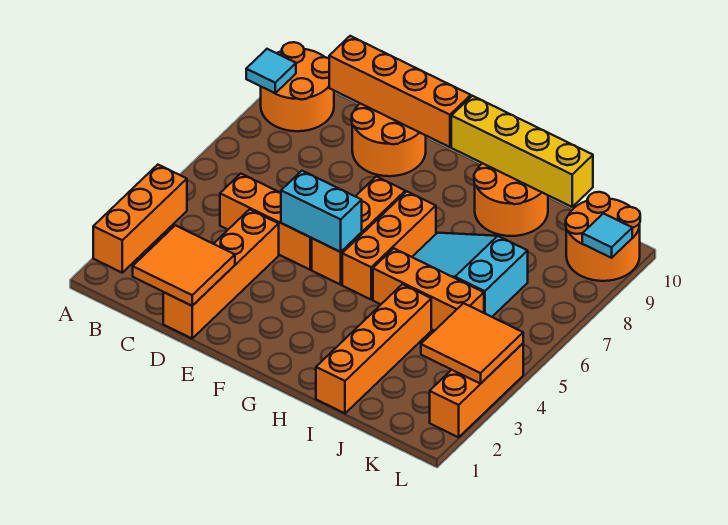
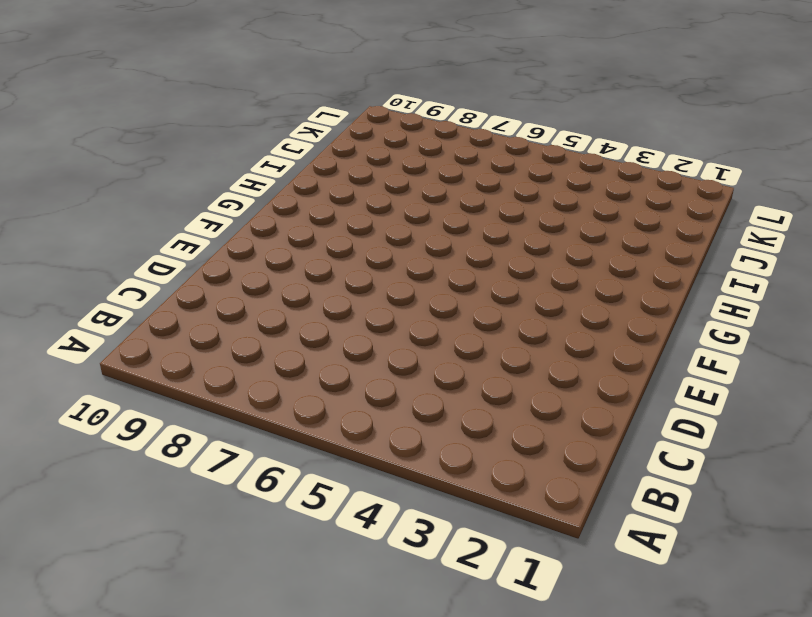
none -> orange 1x3 brick [93,165,187,273]
none -> orange 2x2 round brick [261,42,334,131]
none -> orange 1x3 brick [220,174,312,270]

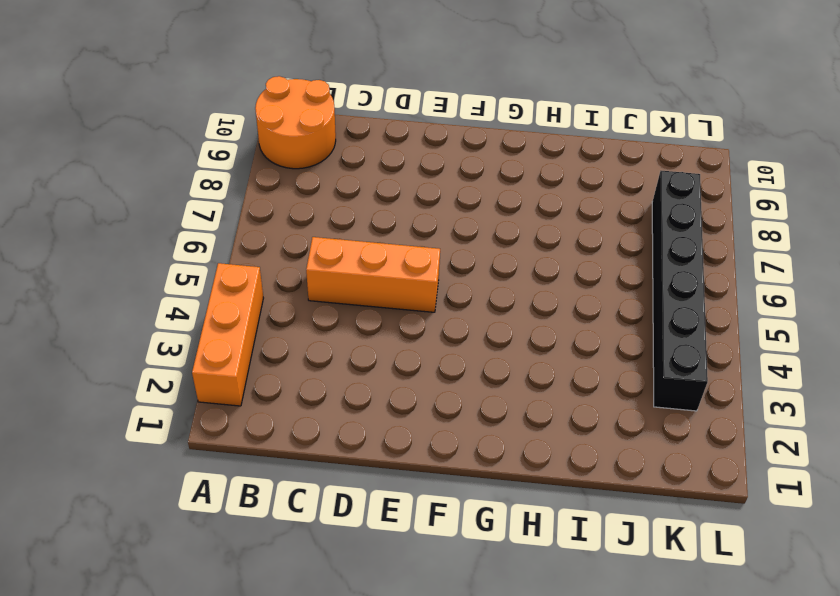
black 1x6 brick [652,171,708,411] -> none
none -> orange 1x4 brick [163,209,279,338]
none -> orange 2x2 round brick [352,104,426,176]
none -> orange 1x3 brick [312,176,405,285]

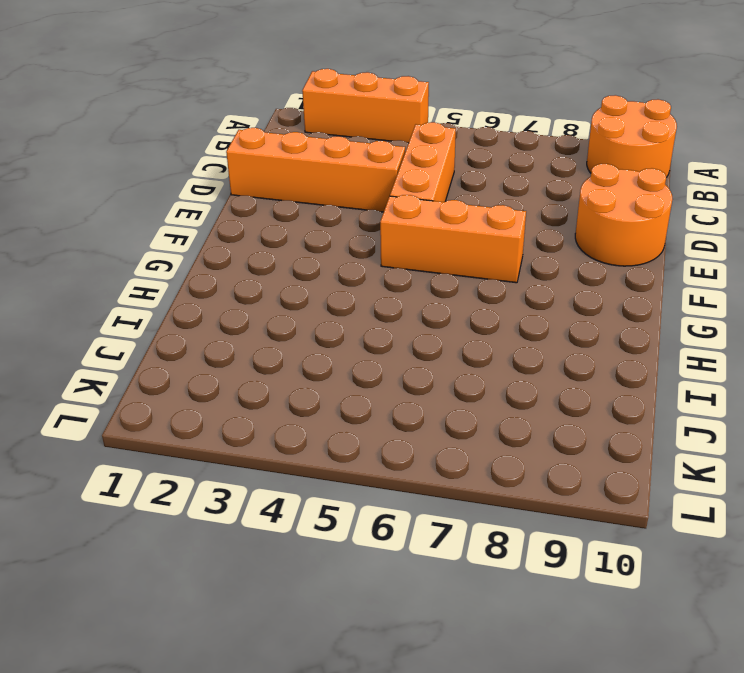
none -> orange 1x3 brick [342,192,436,299]
none -> orange 1x3 brick [373,248,484,331]
none -> cyan 2x3 slope [413,233,528,317]

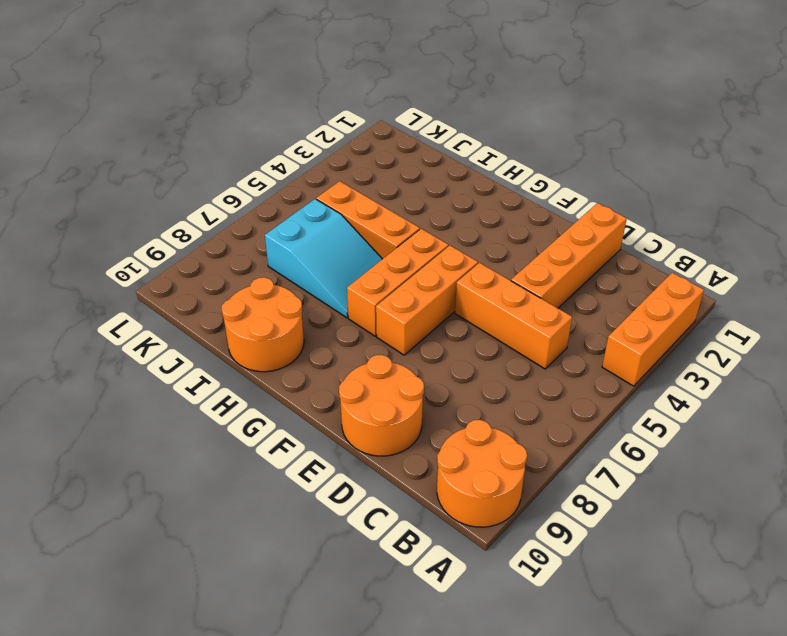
none -> orange 1x4 brick [316,284,431,413]
none -> orange 2x2 round brick [566,192,640,281]
none -> orange 1x3 brick [430,344,523,437]

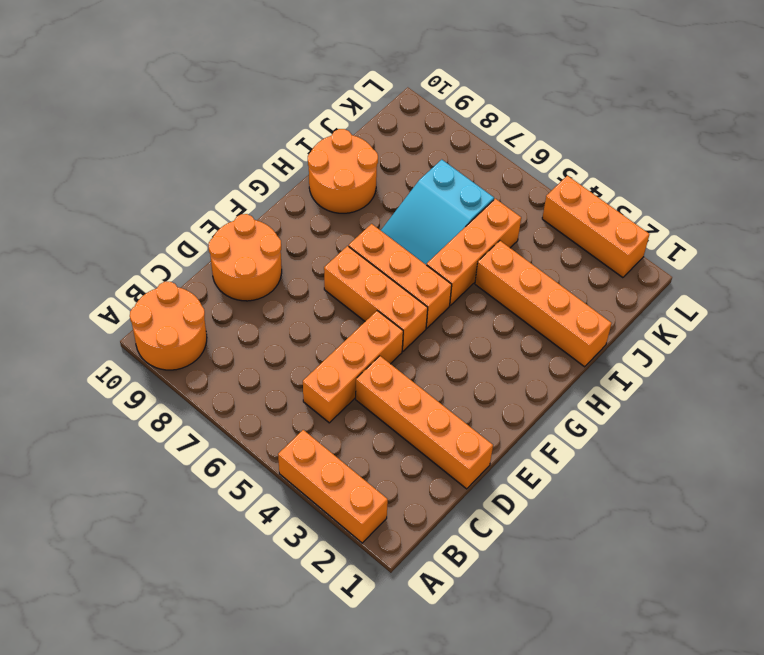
none -> orange 2x2 round brick [566,192,640,281]
none -> cyan 1x1 tile [246,49,296,93]
none -> orange 2x2 tile [133,225,235,306]

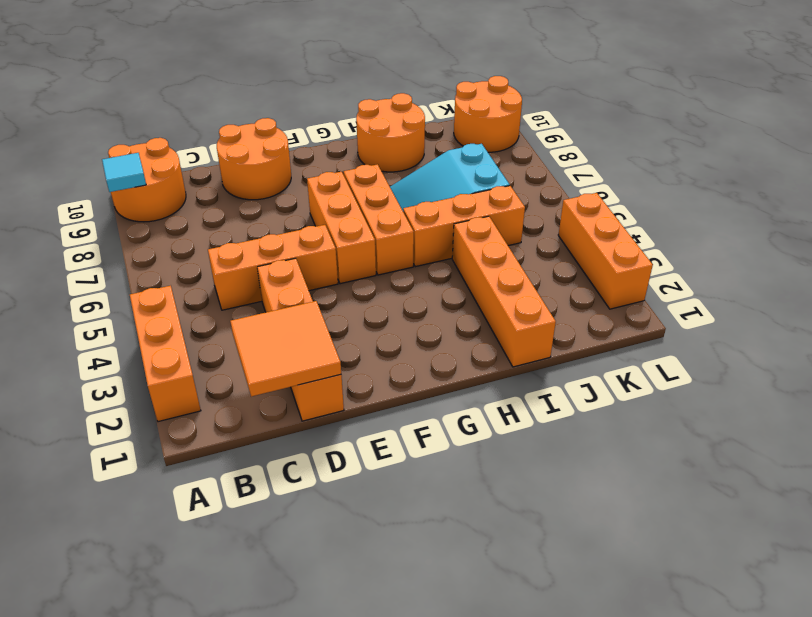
none -> orange 1x4 brick [329,36,471,147]
none -> cyan 1x2 brick [281,171,362,252]
none -> yellow 1x4 brick [451,96,593,207]

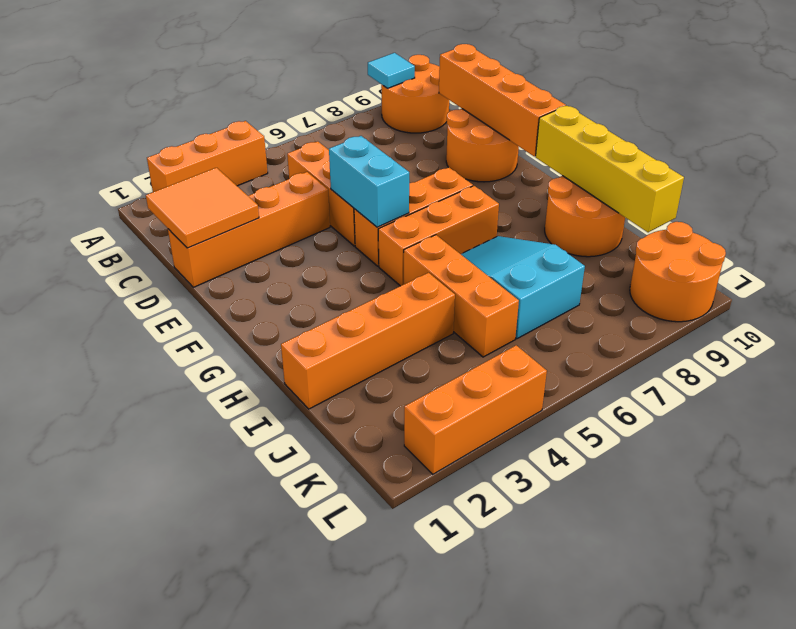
none -> orange 2x2 tile [421,303,523,384]
none -> cyan 1x1 tile [582,213,632,258]

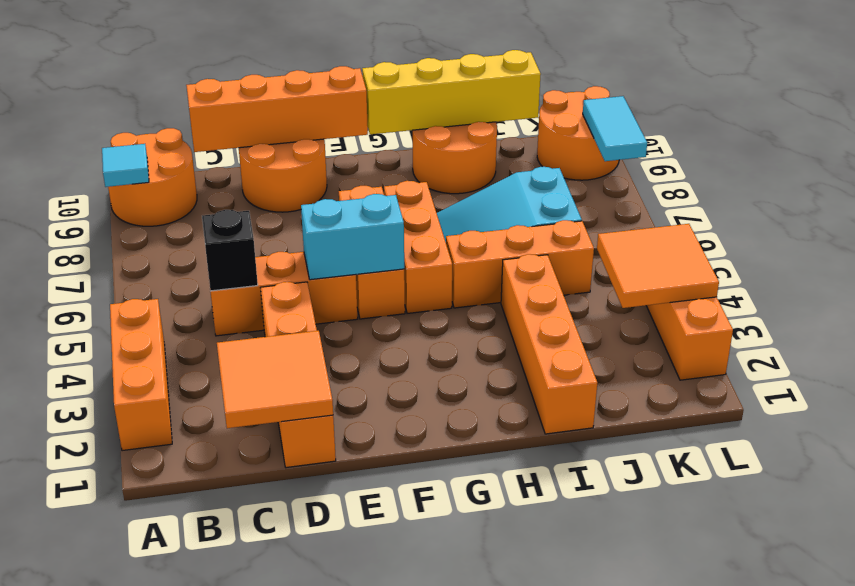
black 1x1 brick [202,210,258,291] -> none
cyan 1x2 tile [583,96,647,161] -> cyan 1x1 tile [582,213,632,258]

